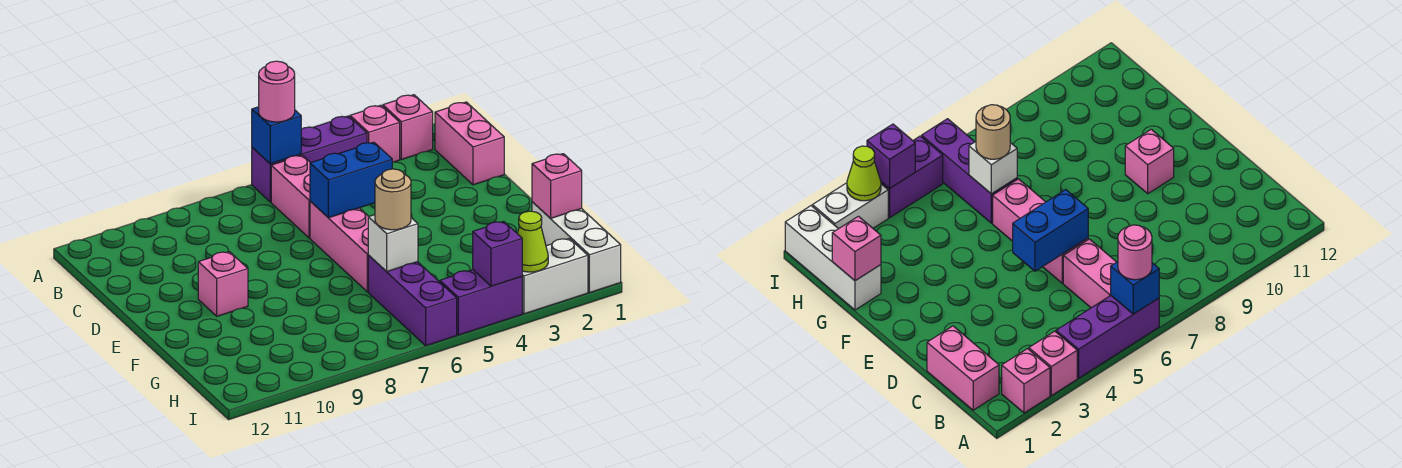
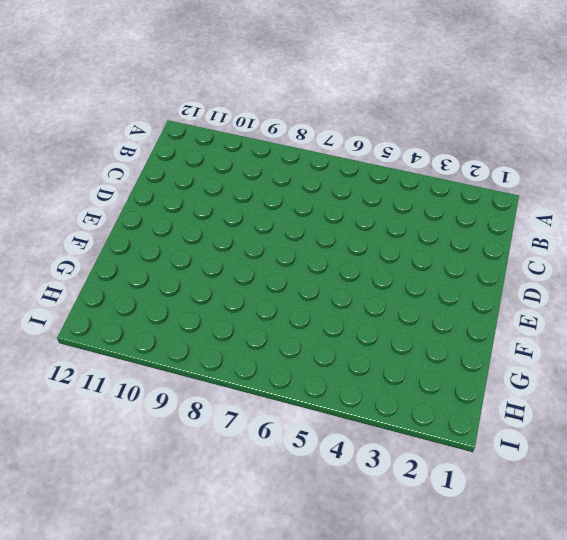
none -> pink 1x1 brick [383,95,433,160]
none -> pink 1x1 brick [350,105,400,162]
none -> purple 1x3 brick [252,116,367,202]

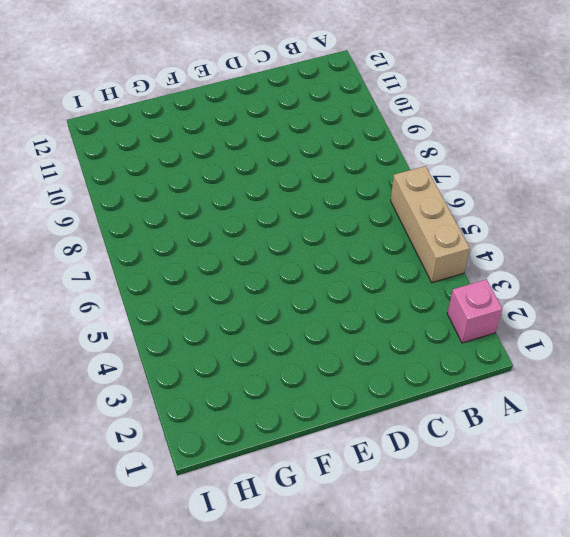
tan 1x3 brick [391,166,470,283] -> purple 1x3 brick [252,116,367,202]
none -> pink 1x1 brick [350,105,400,162]
none -> pink 1x2 brick [435,102,504,185]
none -> pink 1x2 brick [271,155,310,238]

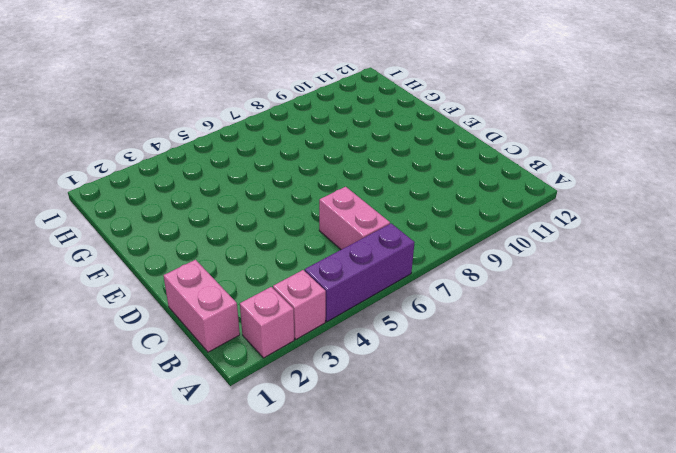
none -> pink 1x3 brick [310,201,369,292]
none -> pink 1x1 brick [198,252,248,316]
none -> white 1x3 brick [532,202,621,293]

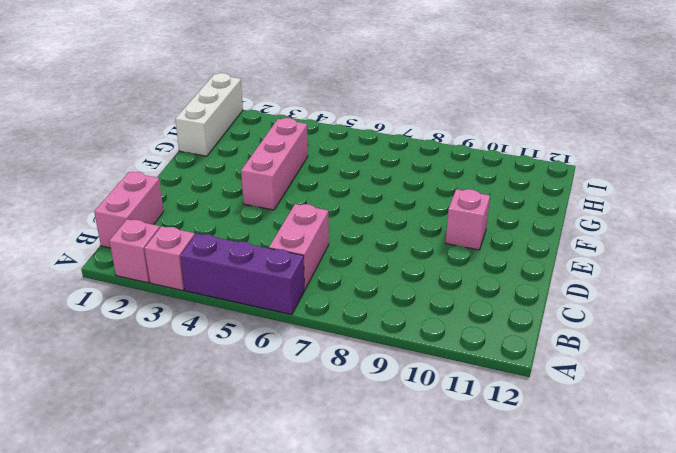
pink 1x3 brick [241,118,308,210] -> pink 1x3 brick moved to [310,201,369,292]
none -> purple 1x3 brick [368,255,457,346]
none -> white 1x2 brick [522,238,588,314]
none -> purple 1x2 brick [440,270,522,335]

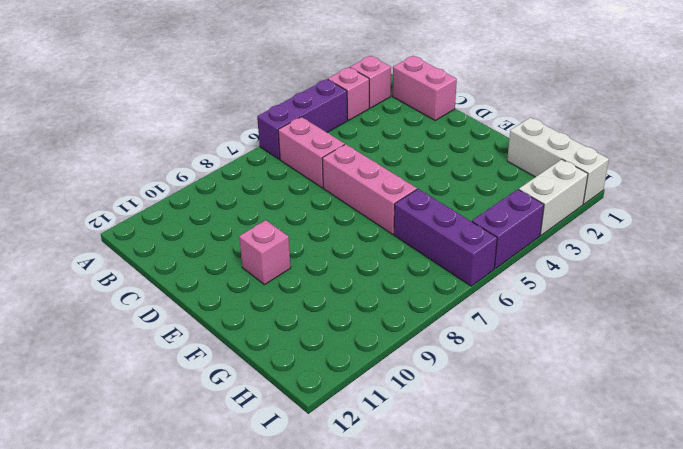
none -> blue 1x1 brick [252,107,301,164]
none -> blue 1x2 brick [310,142,392,218]
none -> pink 1x1 brick [532,154,582,218]

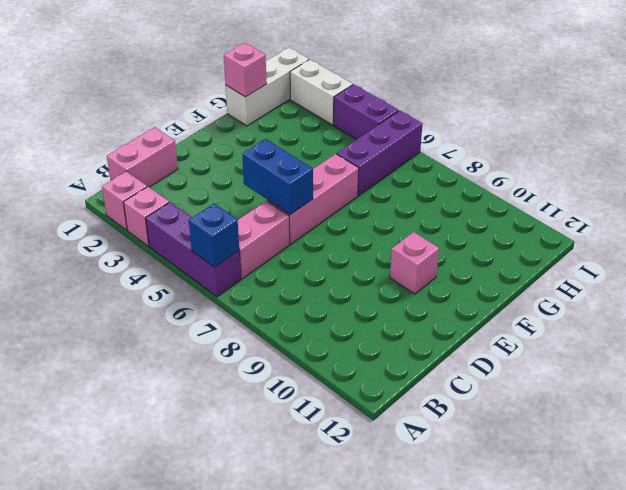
none -> white 1x1 brick [368,215,418,272]
none -> lime 1x1 cone [518,211,548,272]
none -> purple 1x1 brick [473,221,522,286]

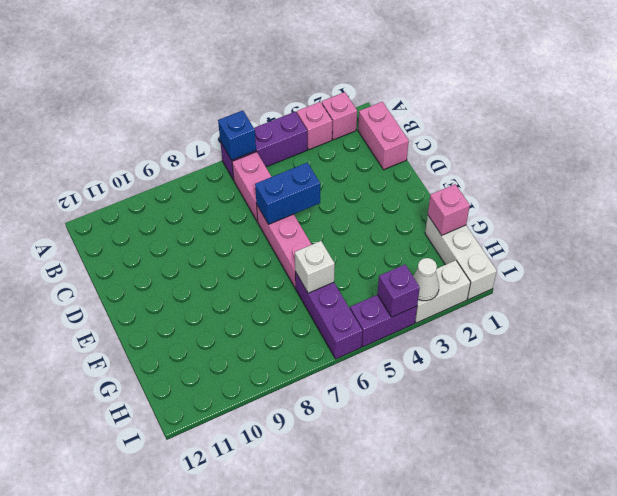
white 1x1 cone [413,258,439,301] -> lime 1x1 cone [518,211,548,272]
none -> pink 1x1 brick [198,252,248,316]
none -> pink 1x1 round brick [259,61,295,122]
none -> tan 1x1 round brick [375,169,411,230]

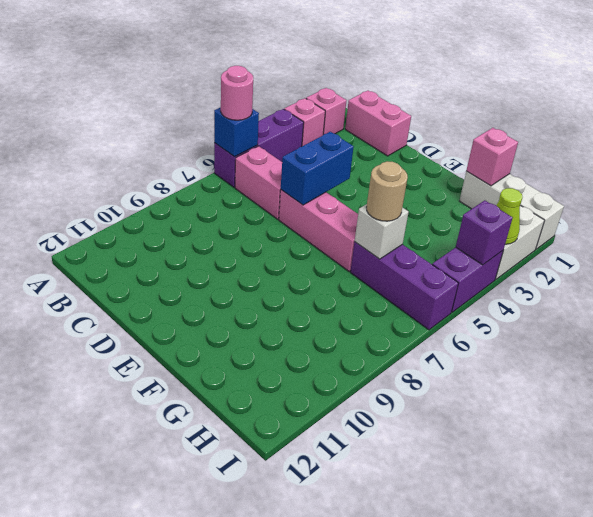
none -> pink 1x1 brick [198,252,248,316]

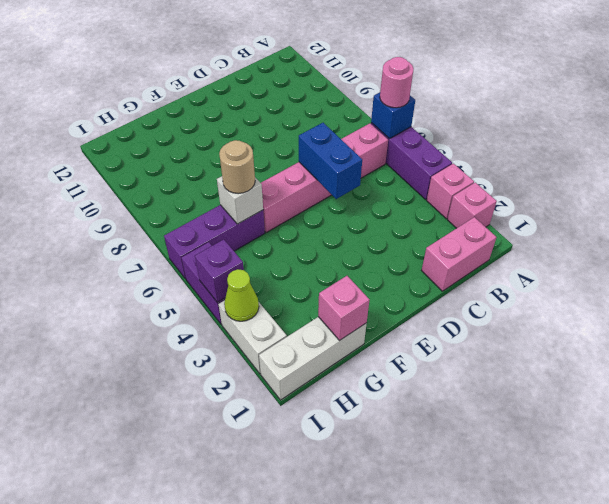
none -> pink 1x1 brick [198,252,248,316]

